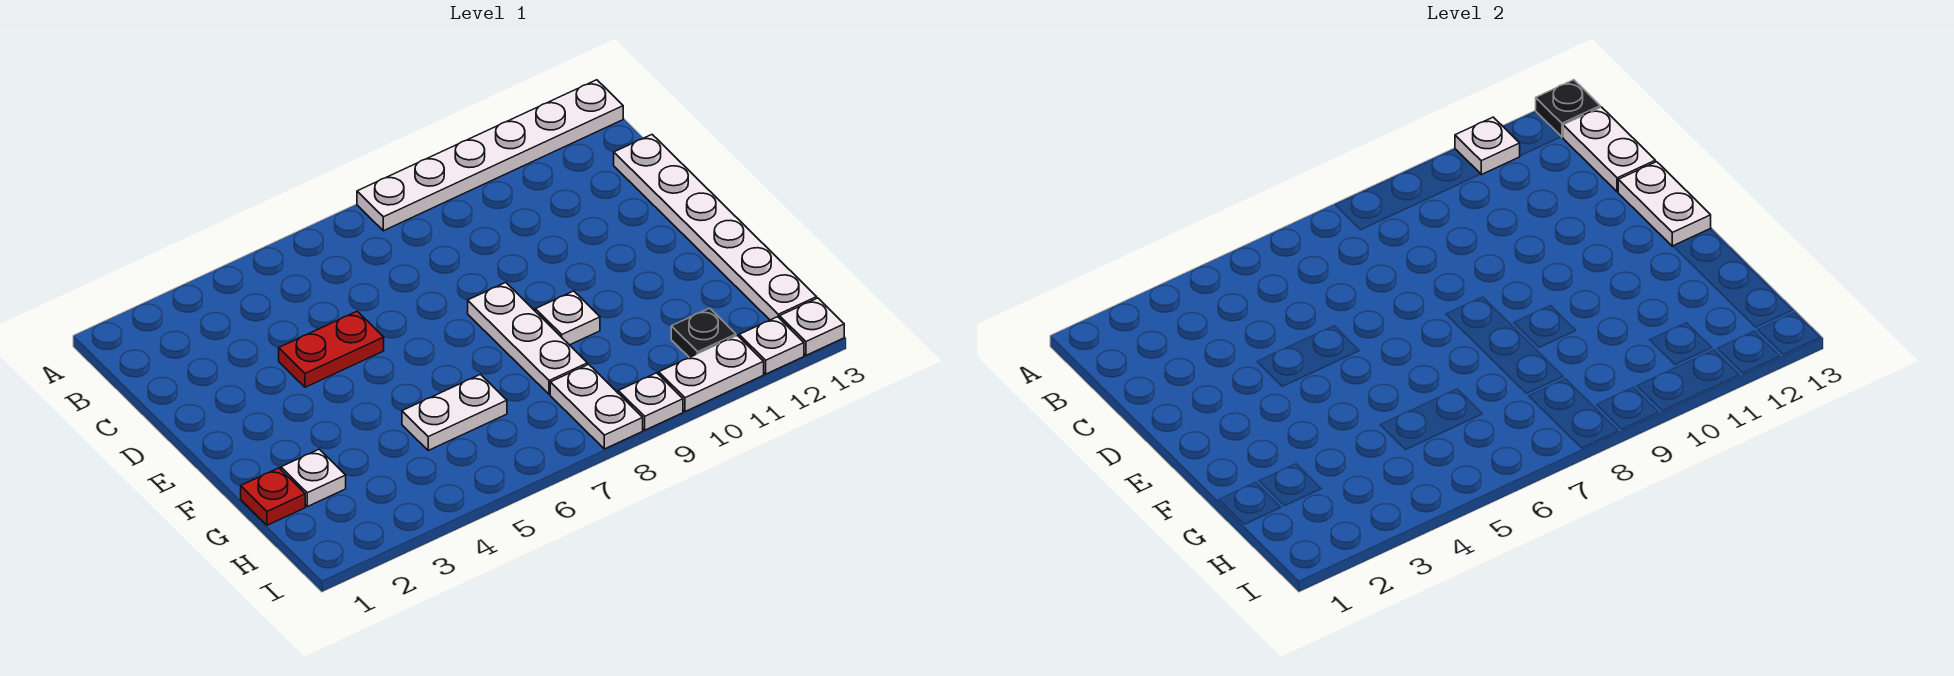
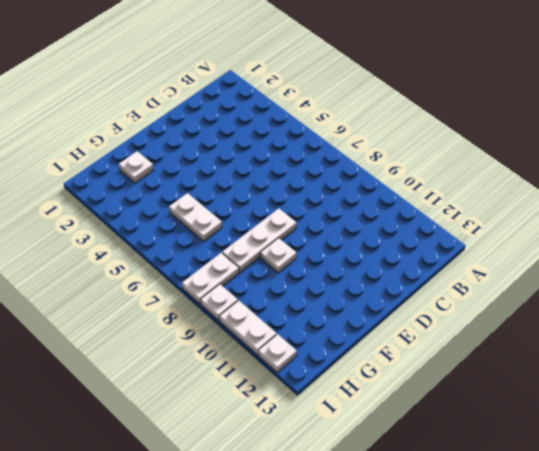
none -> white 1x6 plate [357,80,623,231]
none -> white 1x6 plate [614,135,817,320]
none -> red 1x2 plate [279,311,384,387]

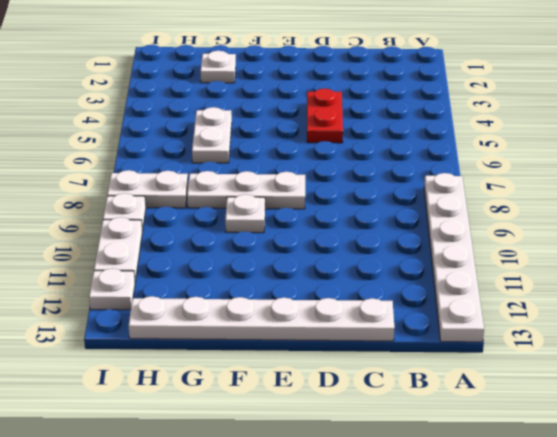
none -> red 1x1 plate [241,468,305,525]
none -> black 1x1 plate [671,308,736,358]
none -> white 1x1 plate [780,298,844,355]

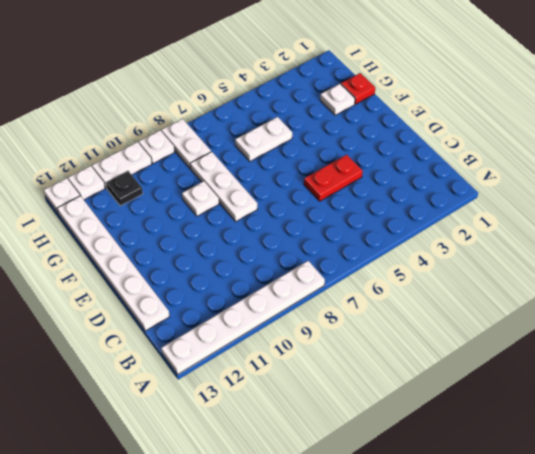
none -> white 1x1 plate [1455,117,1520,175]
none -> black 1x1 plate [1536,80,1600,137]
none -> white 1x2 plate [1563,107,1655,192]

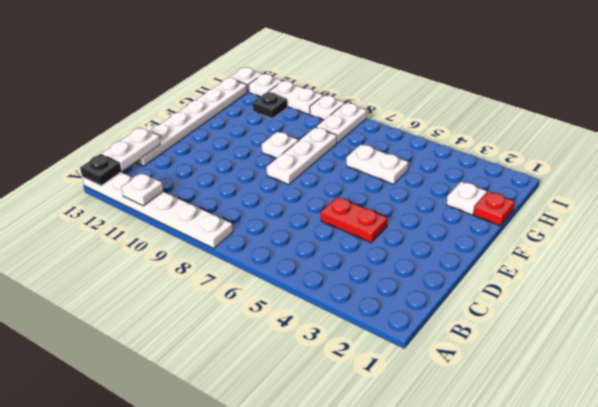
none -> white 1x2 plate [1618,162,1711,246]

